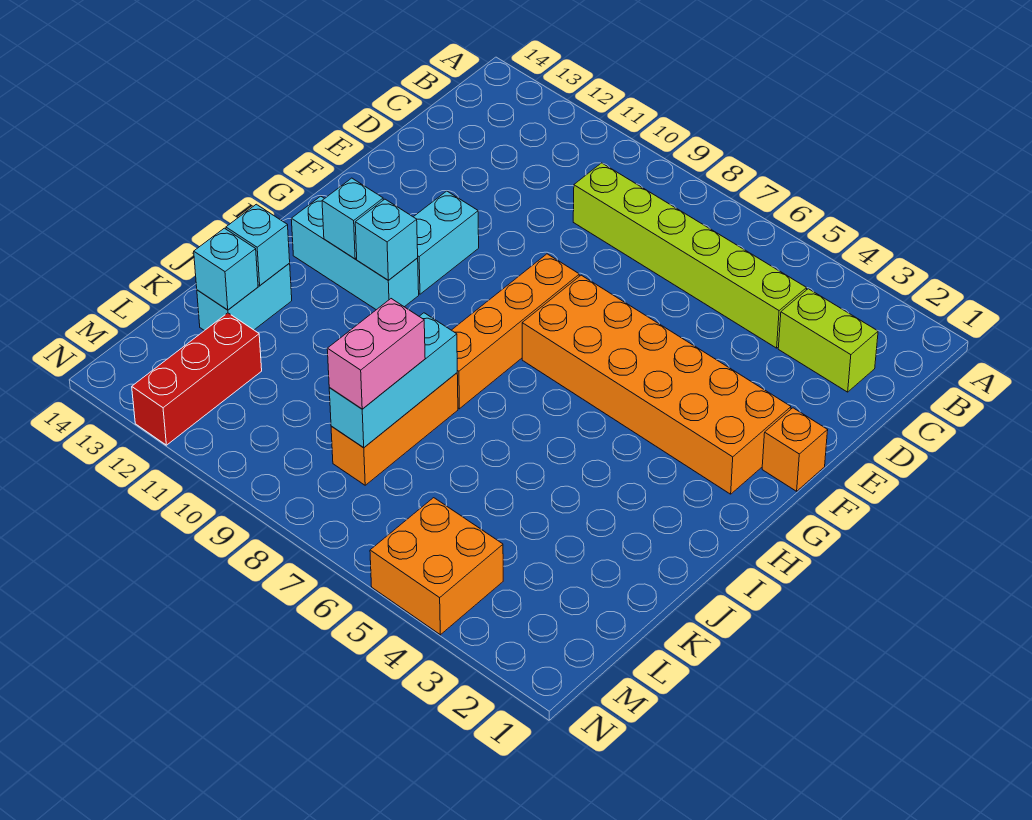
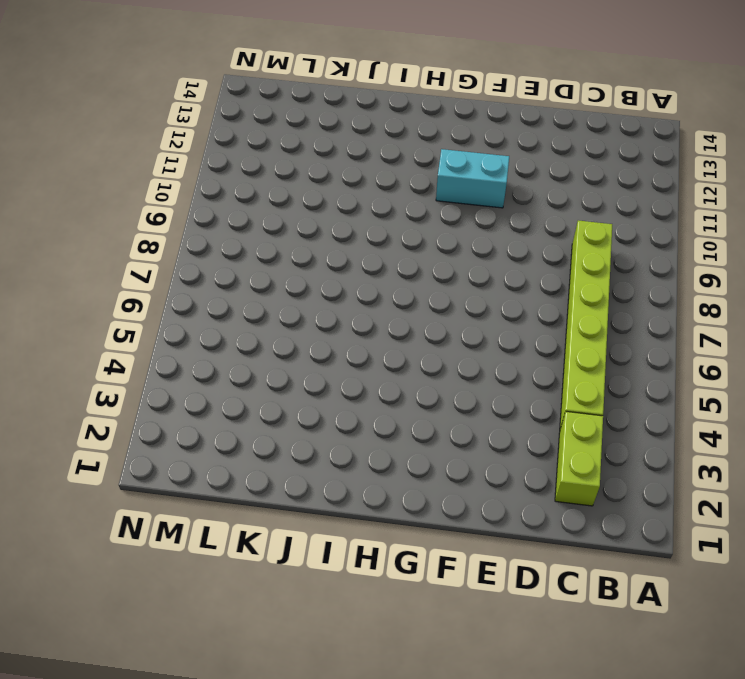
none -> orange 1x1 brick [762,408,828,491]
none -> orange 2x6 brick [522,275,791,494]
none -> orange 1x4 brick [452,254,579,409]

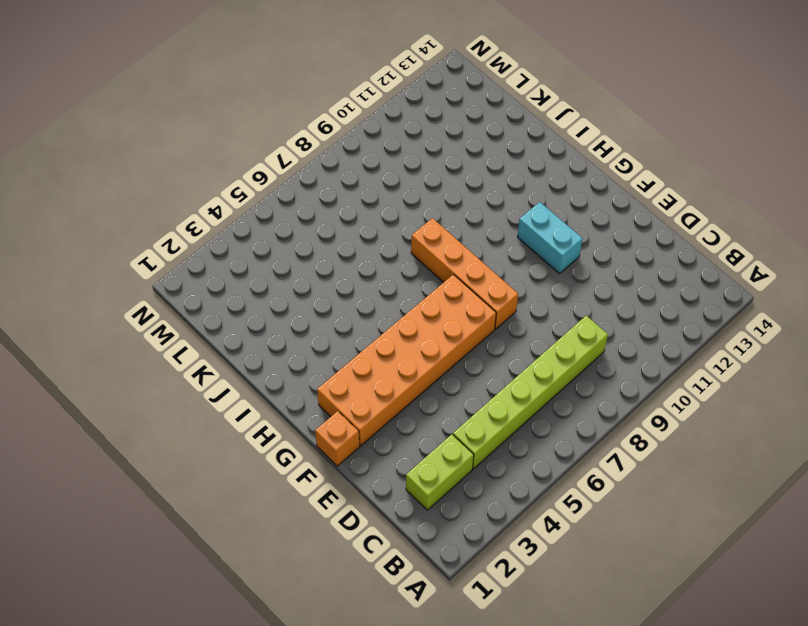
none -> cyan 1x3 brick [291,196,419,310]
none -> orange 1x3 brick [331,373,458,485]
none -> cyan 1x2 brick [197,263,292,331]

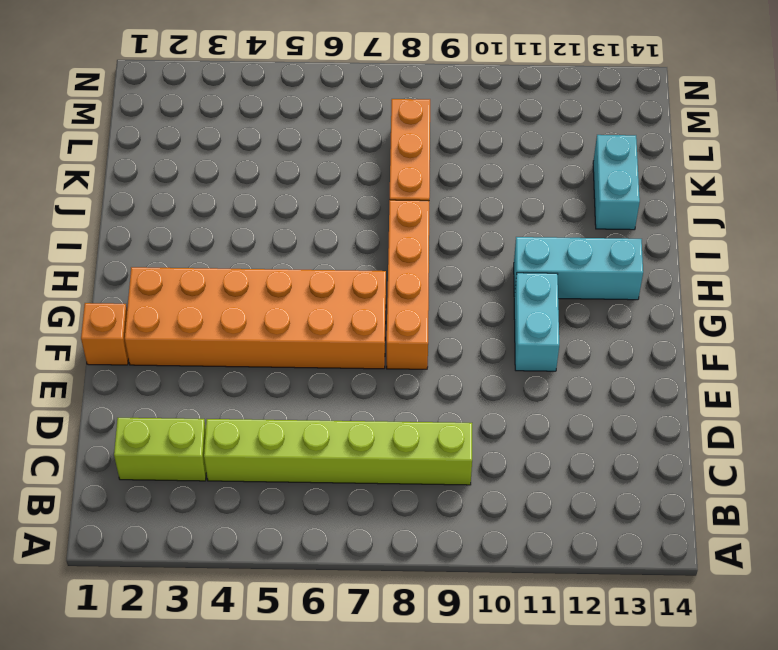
none -> red 1x3 brick [132,313,262,445]
none -> orange 2x2 brick [370,498,503,635]
none -> cyan 1x1 brick [355,199,418,280]

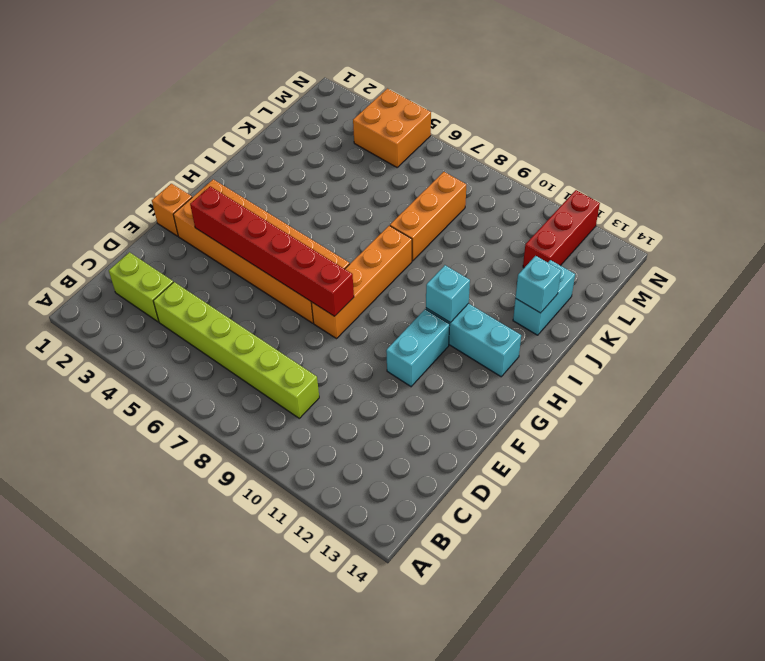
red 1x6 brick [190,186,354,316] -> none
none -> cyan 1x1 brick [322,178,383,259]
none -> cyan 1x3 brick [329,313,457,448]
none -> cyan 1x1 brick [194,228,258,310]

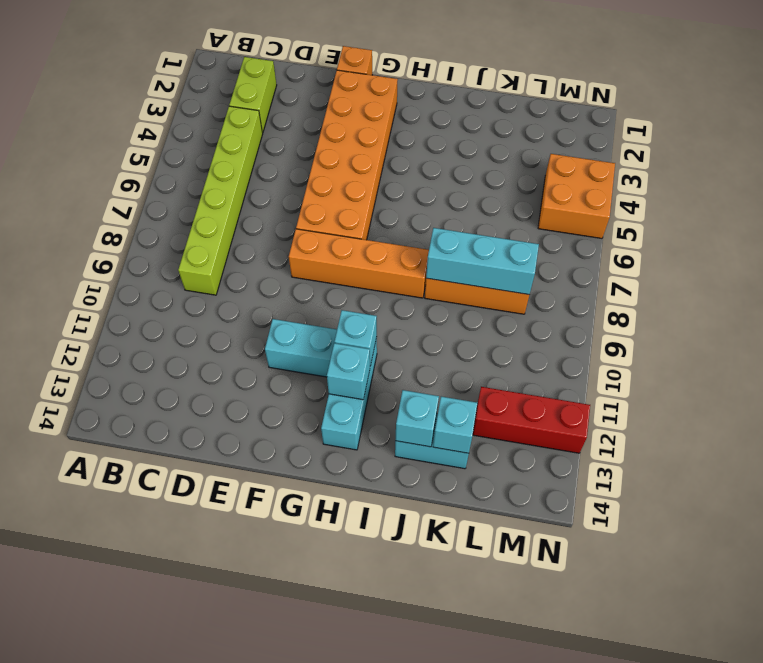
none -> pink 1x2 brick [327,299,425,409]

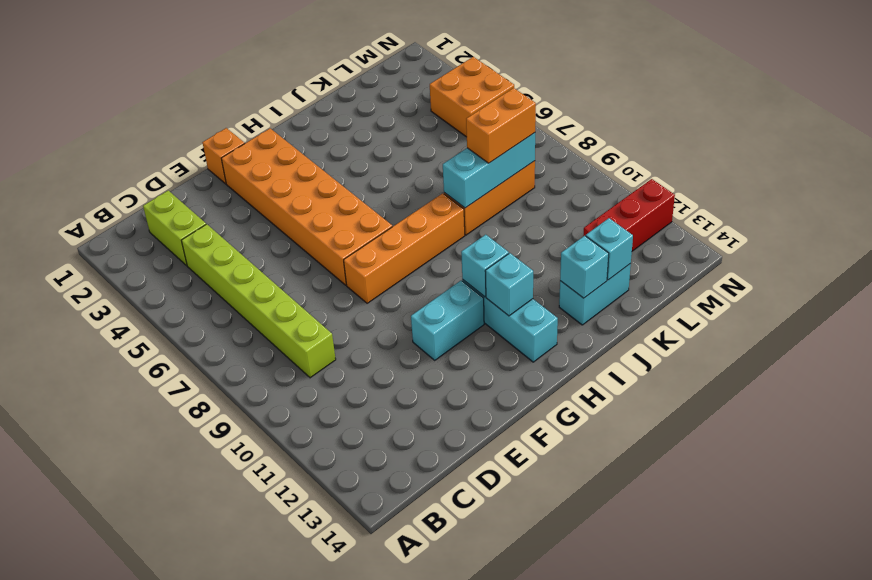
orange 1x2 brick [466,88,536,163] -> pink 1x2 brick [327,299,425,409]

